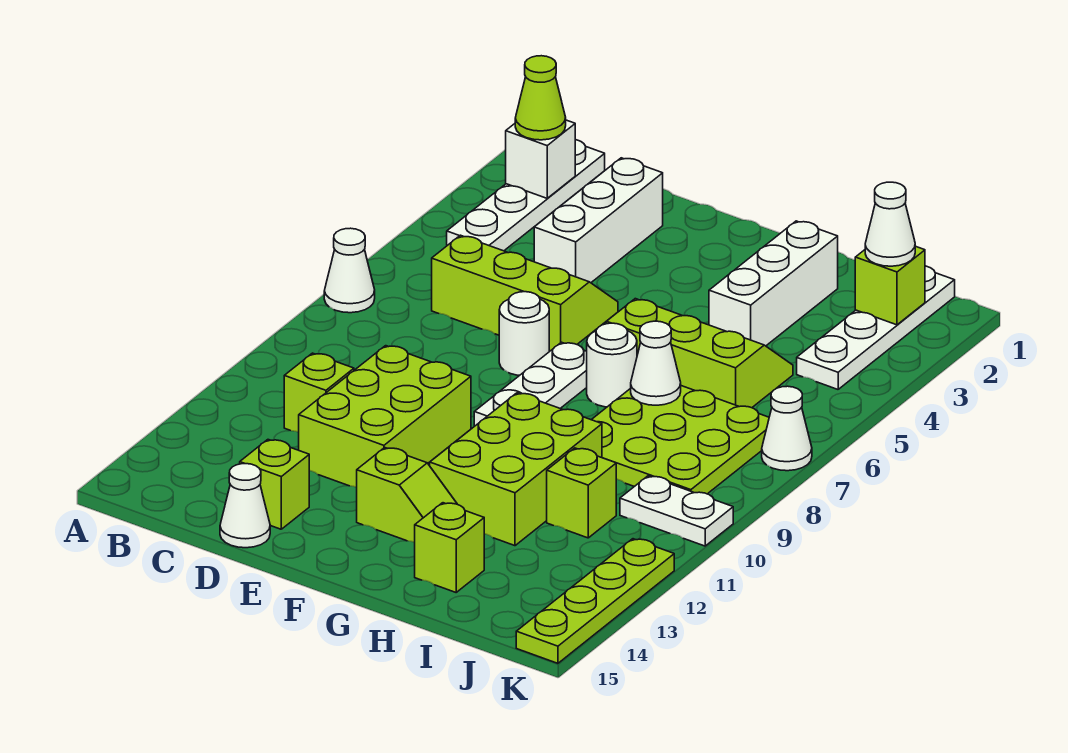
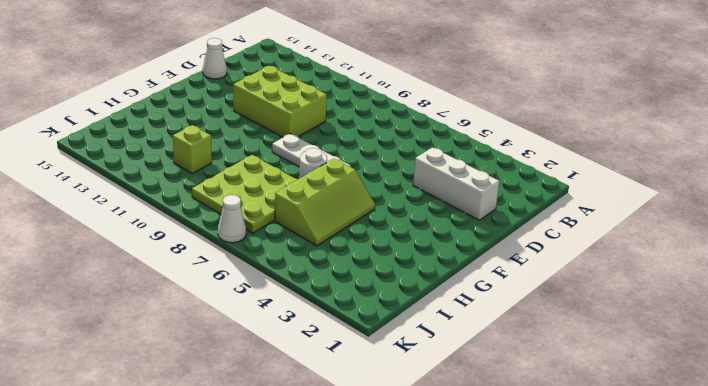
none -> white 1x1 cone [324,228,375,313]
none -> white 1x4 plate [447,140,605,251]
none -> lime 2x3 slope [432,235,618,352]

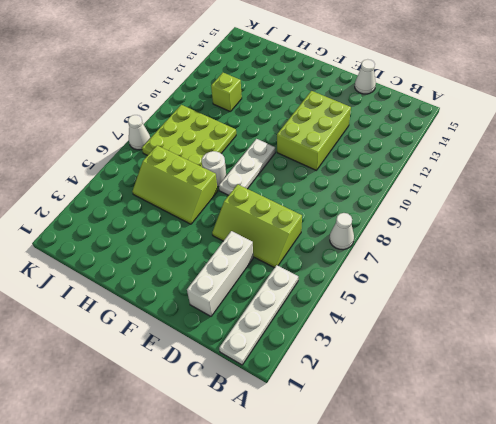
none -> lime 1x1 brick [284,353,354,432]
none -> lime 1x1 brick [240,440,309,529]
none -> white 1x1 round brick [499,292,549,375]

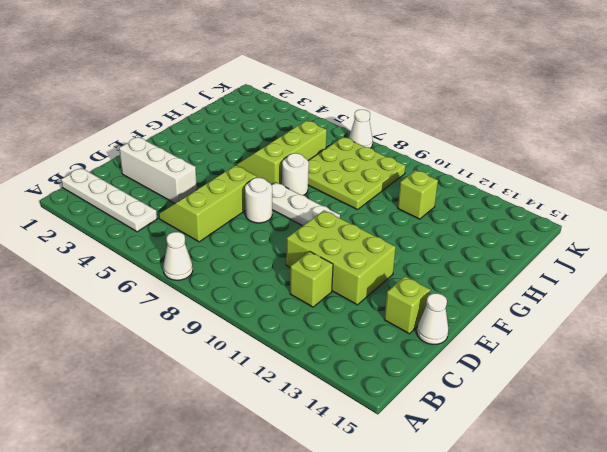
none -> lime 1x2 slope [357,448,457,542]
none -> lime 2x3 brick [430,393,602,546]
none -> white 1x3 brick [709,221,838,346]

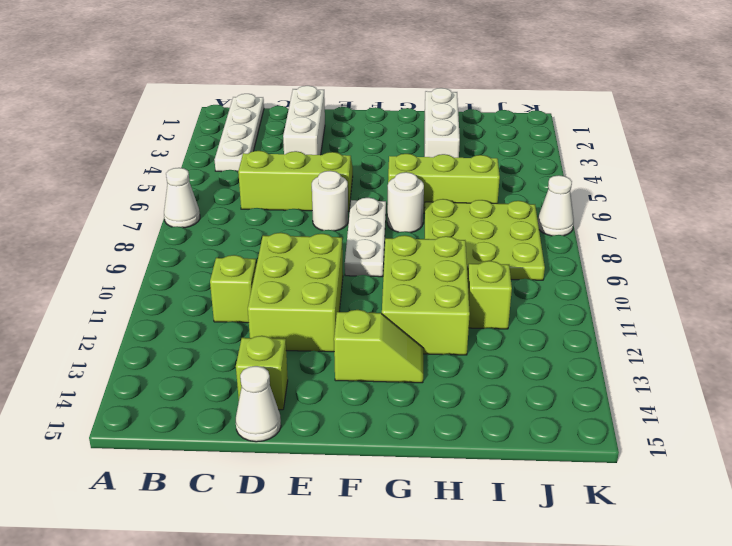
none -> lime 1x1 brick [415,503,484,592]
none -> white 1x4 plate [797,266,955,389]
none -> white 1x2 plate [620,476,733,546]

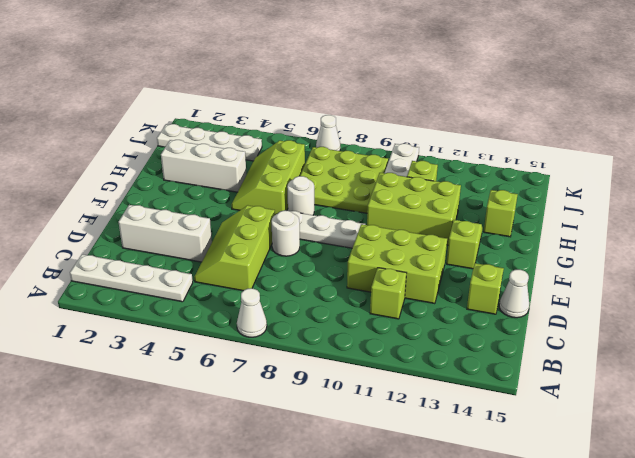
none -> lime 1x4 plate [516,539,674,663]
none -> white 1x1 brick [506,120,575,198]
none -> white 1x1 cone [631,321,681,405]

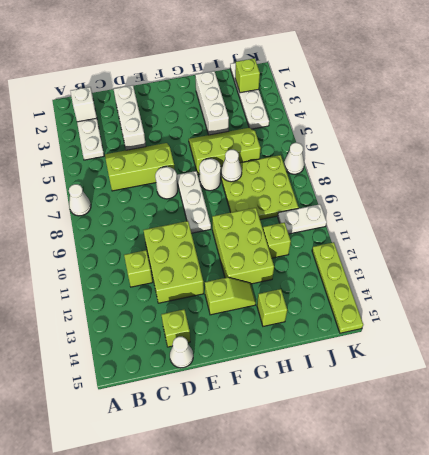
none -> lime 1x1 cone [515,56,566,140]
none -> white 1x1 cone [865,182,915,266]

